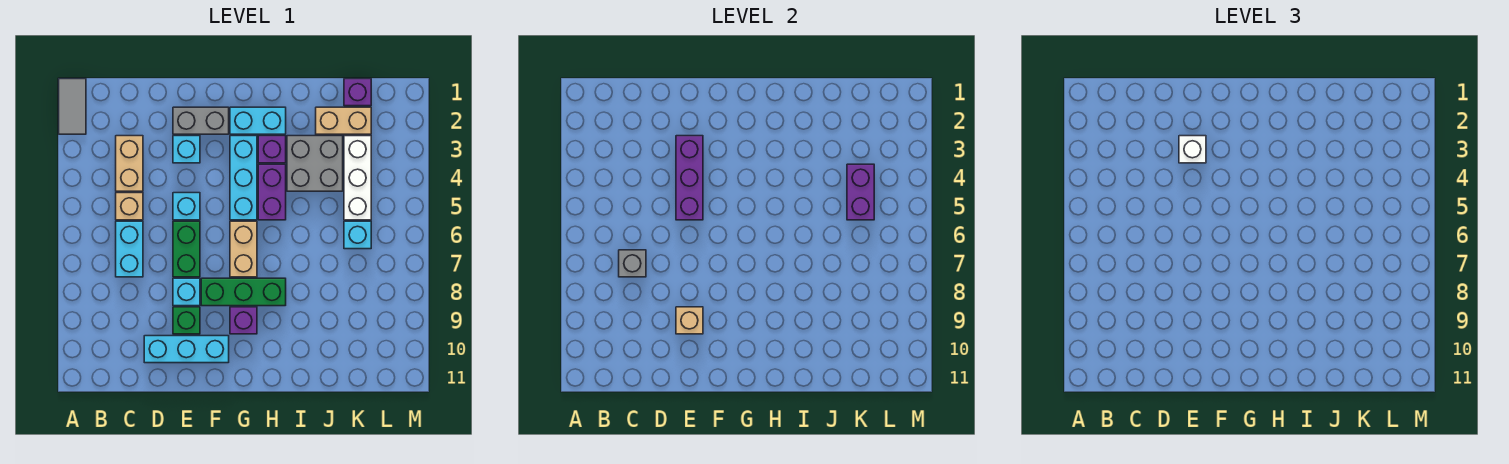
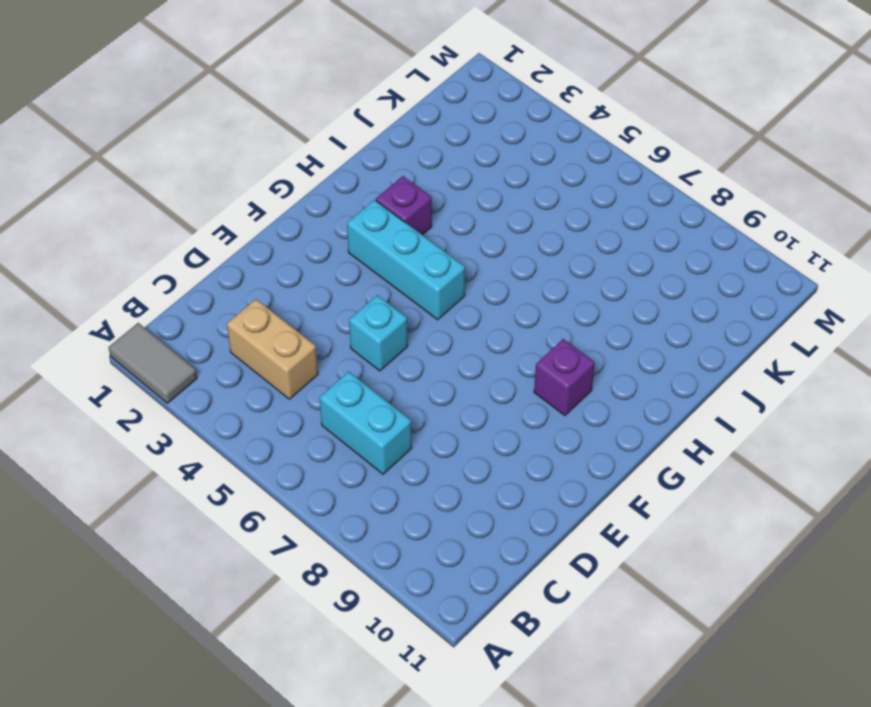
none -> tan 1x1 brick [116,193,143,220]
none -> cyan 1x3 brick [144,336,229,363]
none -> grey 1x2 brick [173,107,229,134]

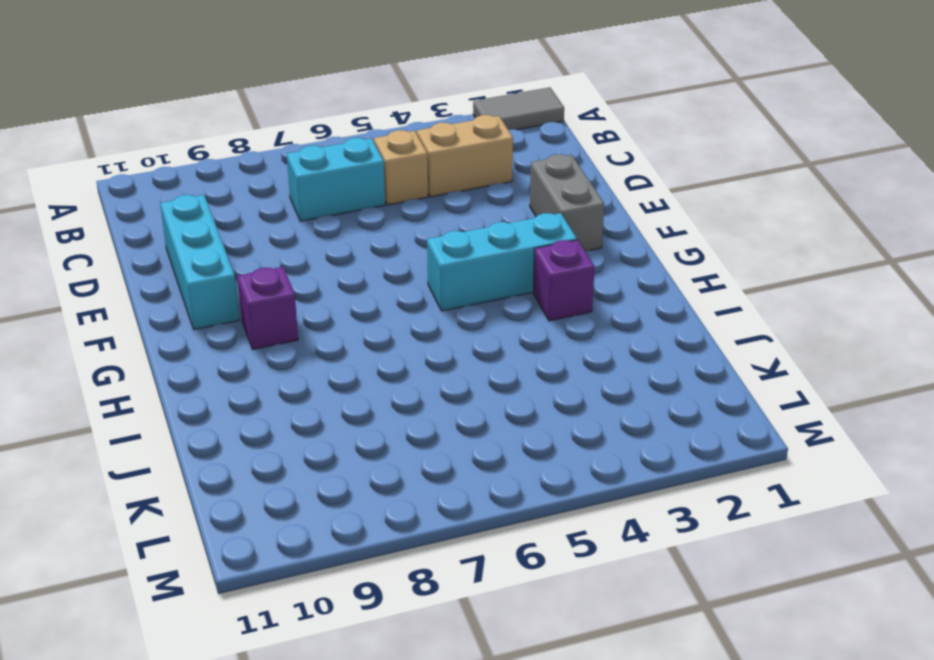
none -> cyan 1x1 brick [173,136,200,163]
none -> cyan 1x1 brick [173,193,200,220]
none -> green 1x2 brick [173,221,200,277]

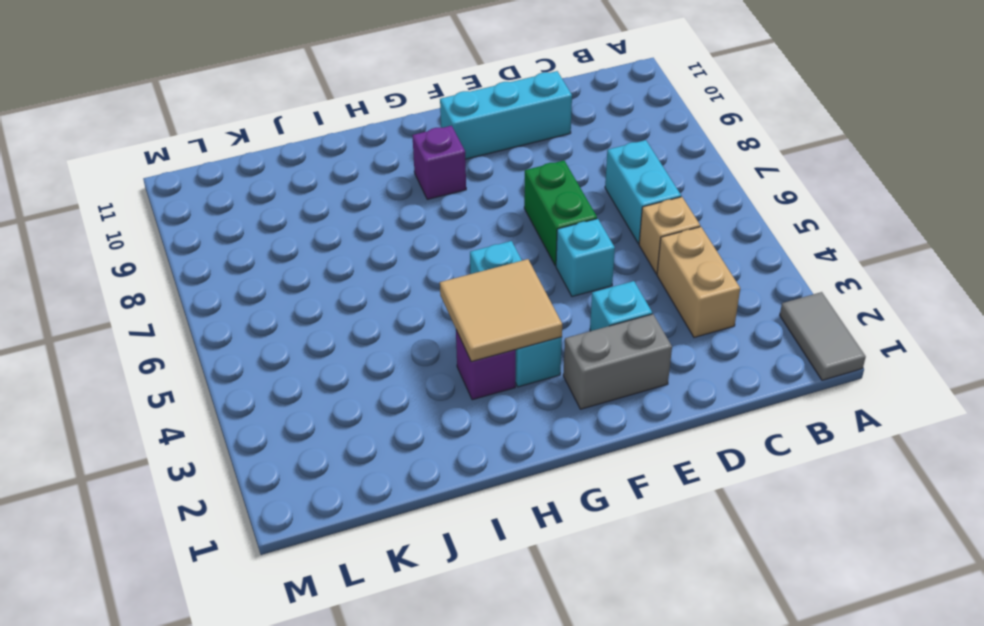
tan 2x2 tile [440,259,562,362] -> none
none -> cyan 1x1 brick [173,278,200,306]
none -> green 1x1 brick [173,307,200,334]
none -> green 1x3 brick [201,278,286,306]

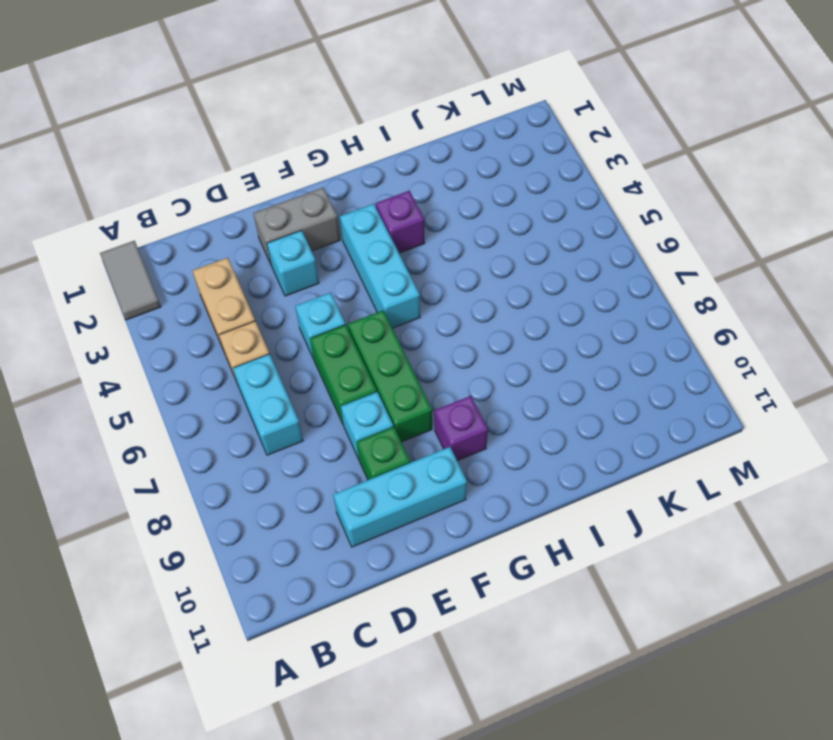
green 1x3 brick [348,310,432,442] -> green 1x3 brick turned to [201,278,286,306]
none -> cyan 1x2 brick [230,107,286,134]
none -> tan 1x2 brick [230,221,257,277]
none -> purple 1x2 brick [258,164,286,220]

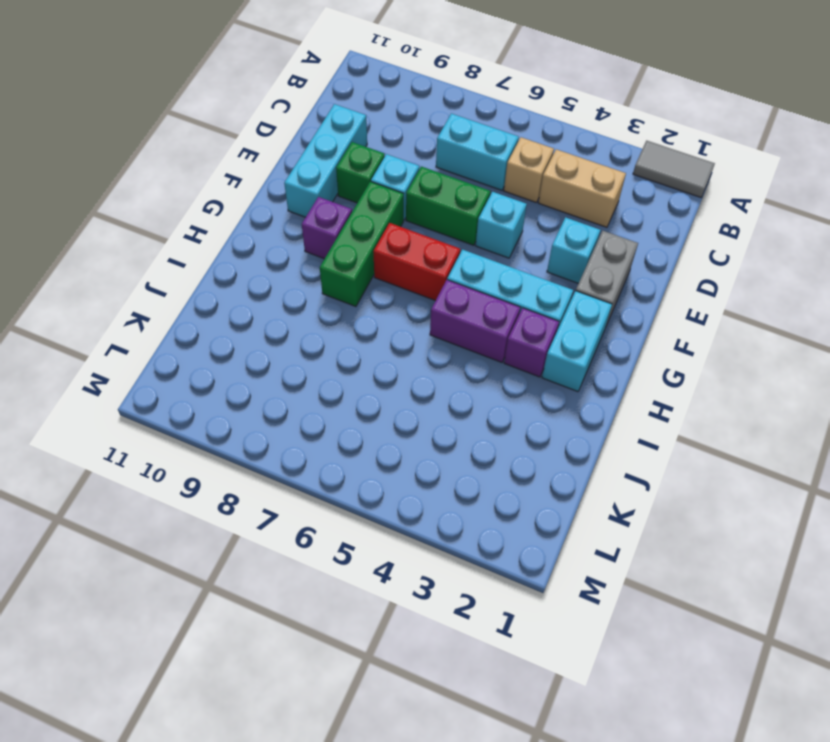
red 1x2 brick [373,223,460,301] -> tan 1x2 brick [230,221,257,277]
none -> grey 2x2 brick [287,136,343,191]
none -> tan 1x2 brick [316,107,371,134]
none -> purple 1x1 brick [344,79,371,106]

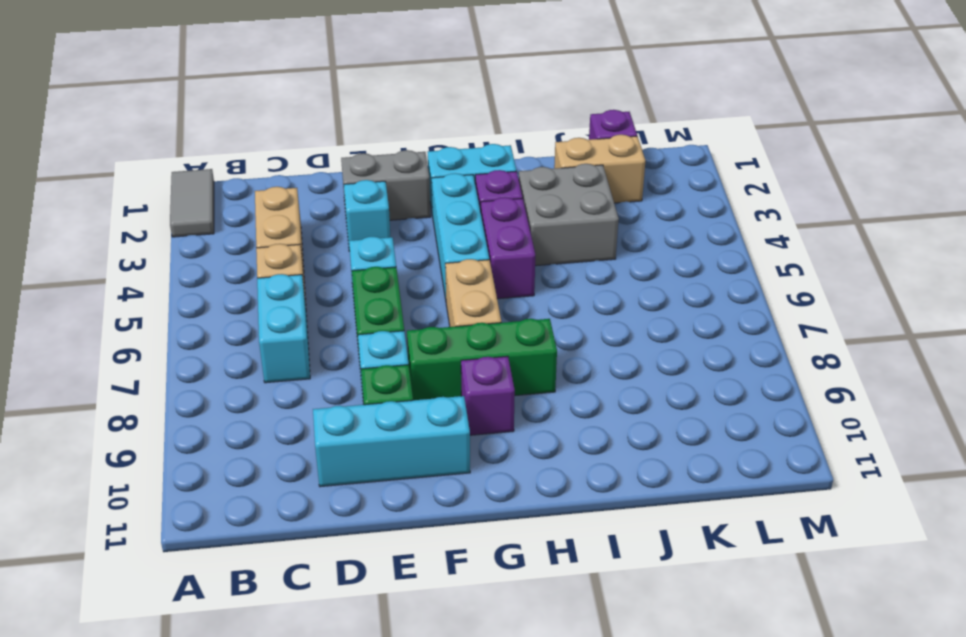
none -> white 1x3 brick [344,136,371,220]
none -> cyan 1x1 brick [344,221,371,249]
none -> grey 1x1 brick [619,250,646,277]

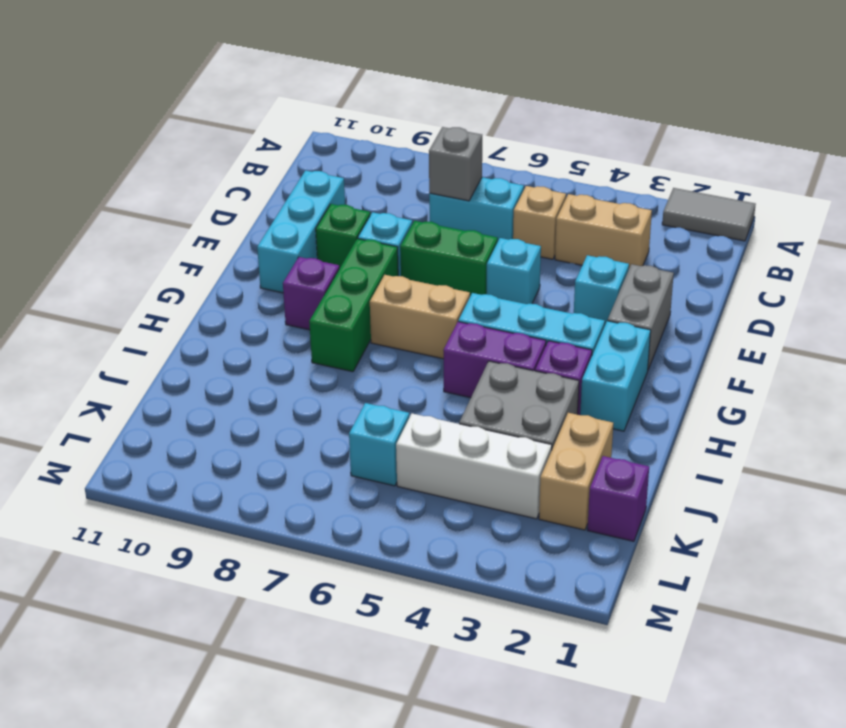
none -> purple 1x3 brick [676,136,703,220]
none -> tan 1x1 brick [676,307,703,334]
none -> purple 1x2 brick [847,164,874,220]

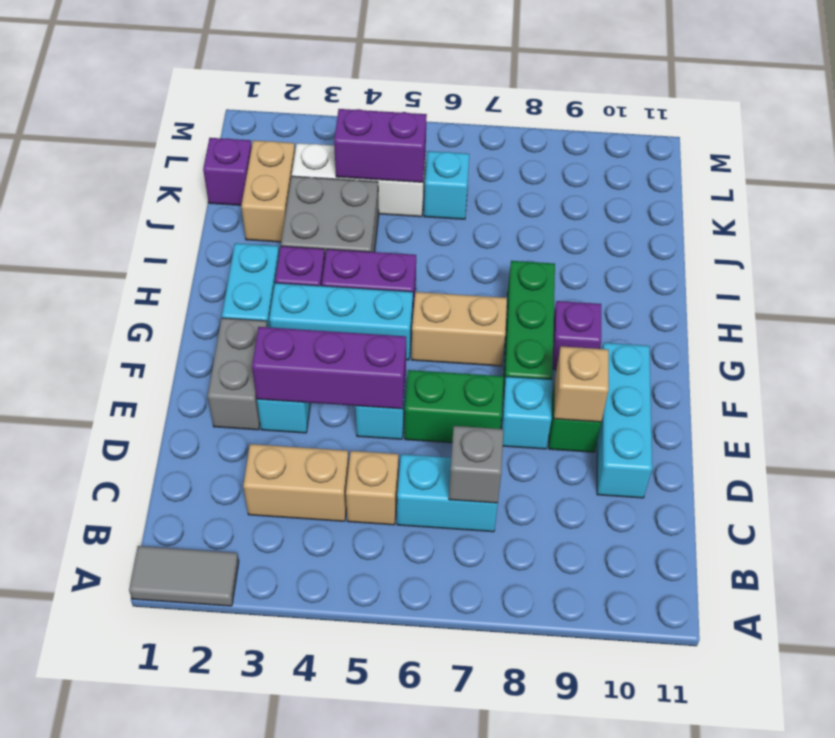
none -> white 1x1 brick [1179,136,1206,163]

